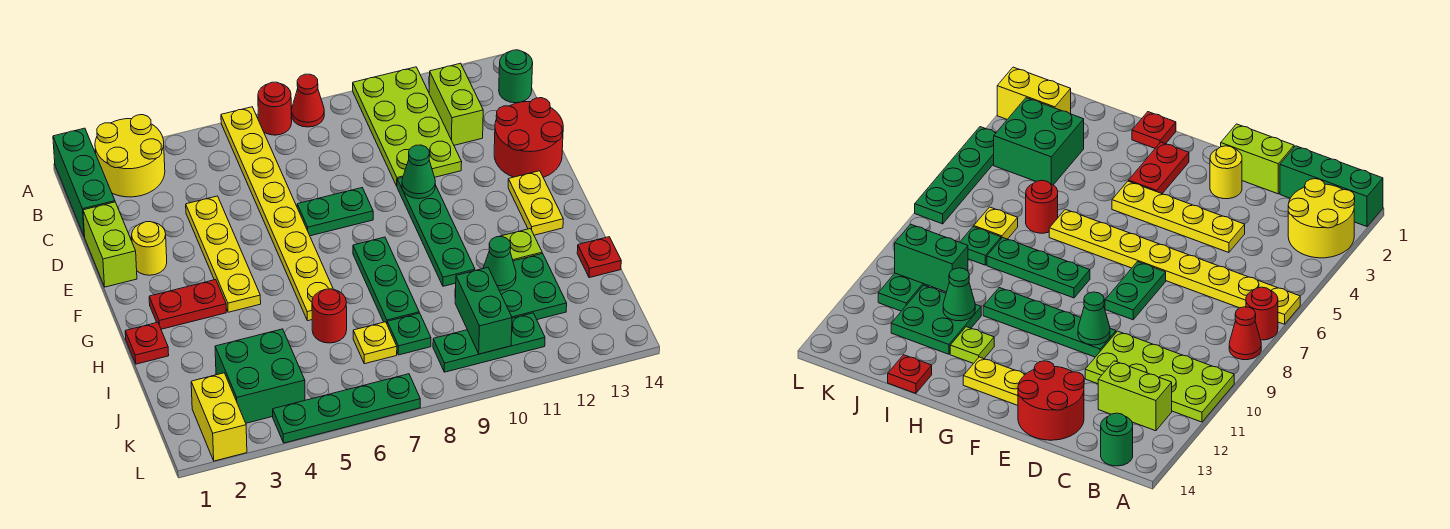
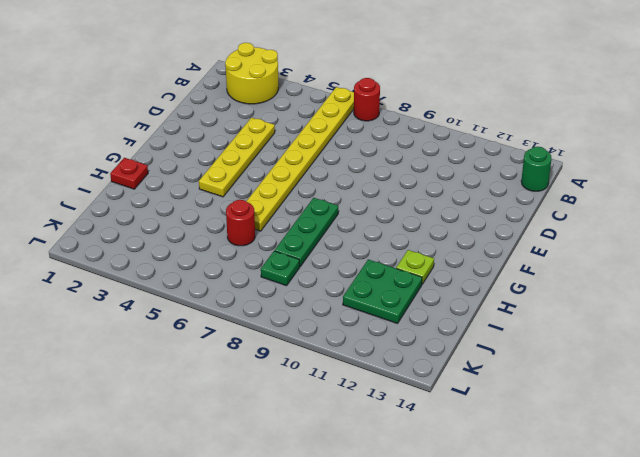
none -> green 1x3 brick [53,128,115,237]
none -> red 1x1 cone [291,74,324,127]
none -> lime 2x4 plate [353,67,462,186]
none -> lime 1x2 brick [429,63,483,145]

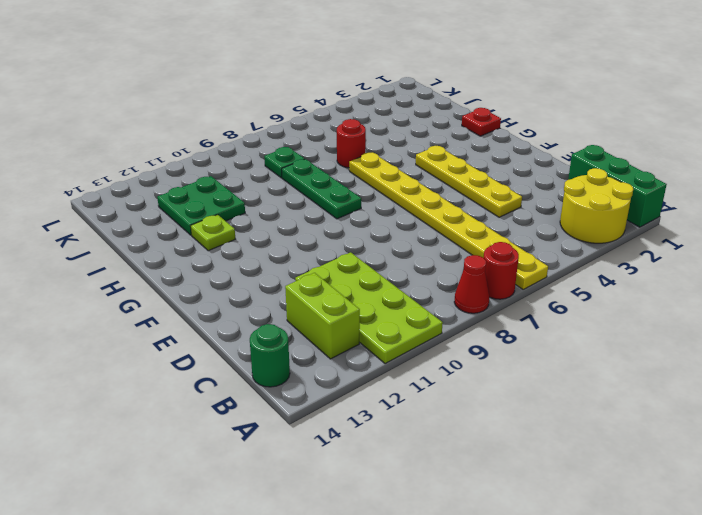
none -> lime 1x2 brick [83,202,137,287]
none -> red 2x2 round brick [494,98,563,177]
none -> yellow 1x1 round brick [132,222,167,275]
none -> green 1x2 plate [297,188,373,236]

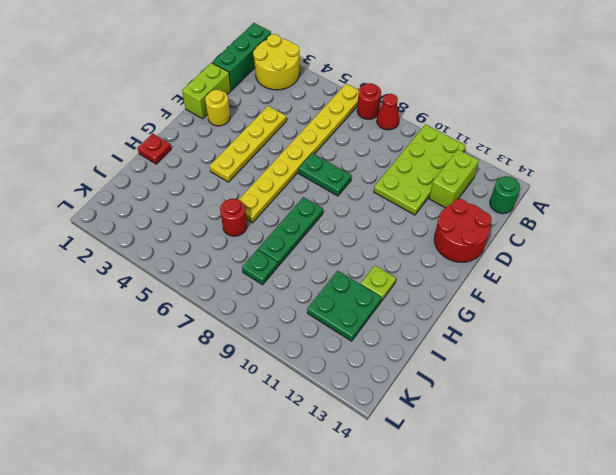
none -> green 1x4 plate [397,178,475,286]
none -> yellow 1x2 plate [508,171,563,235]
none -> red 1x2 plate [149,280,226,329]
none -> red 1x1 plate [577,237,621,278]

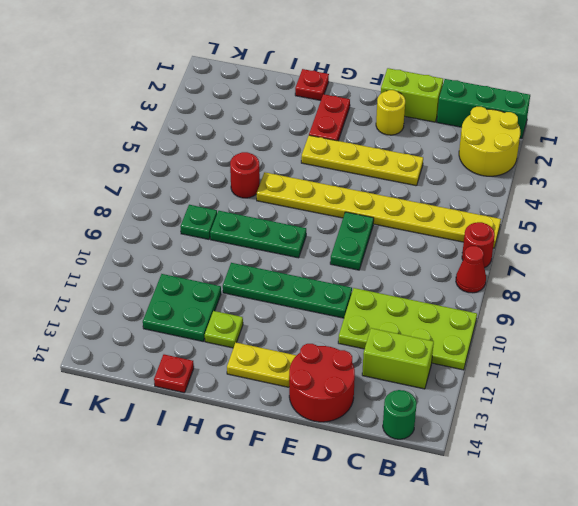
none -> green 2x2 brick [215,329,305,423]
none -> yellow 1x1 plate [353,322,397,364]
none -> yellow 1x2 brick [191,373,247,461]
none -> green 1x3 plate [433,313,545,372]

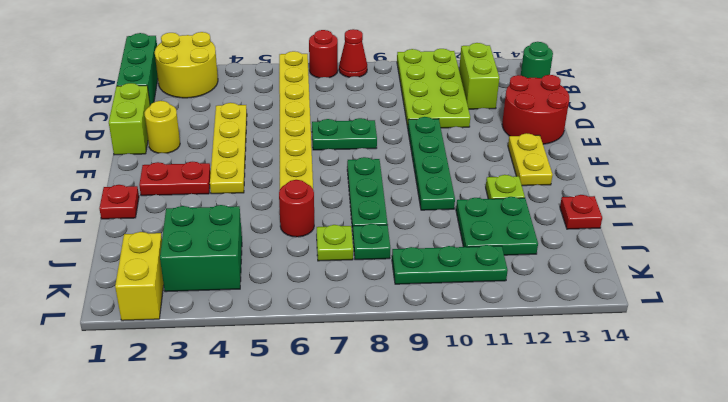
lime 1x1 plate [317,225,353,261] -> yellow 1x1 plate [353,322,397,364]
none -> green 1x4 plate [273,374,420,443]
none -> green 1x1 cone [402,145,435,199]
none -> green 1x1 cone [483,237,516,291]
none -> green 1x2 brick [455,268,512,354]

